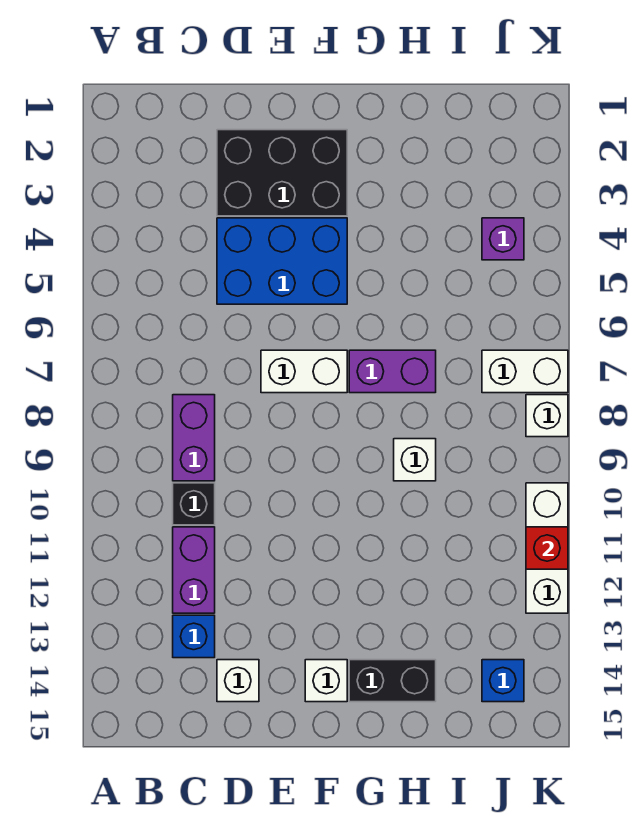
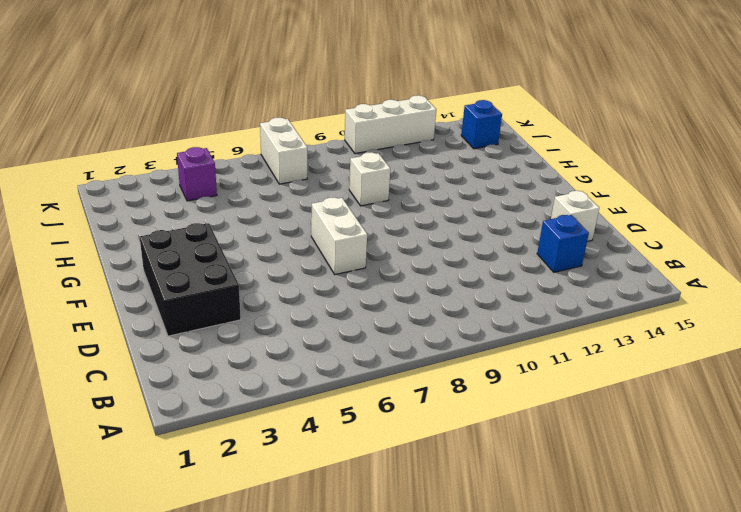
none -> purple 1x2 brick [173,395,215,481]
none -> black 1x1 brick [173,483,215,525]
none -> purple 1x2 brick [173,527,215,613]

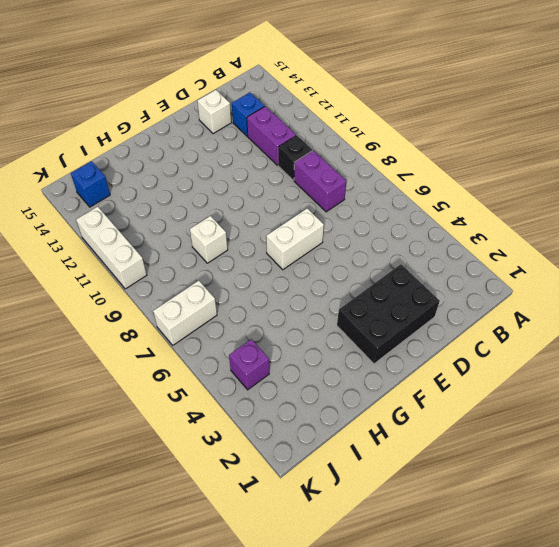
none -> blue 2x3 brick [217,218,347,304]
none -> white 1x1 brick [305,660,347,702]
none -> purple 1x2 brick [349,350,436,393]

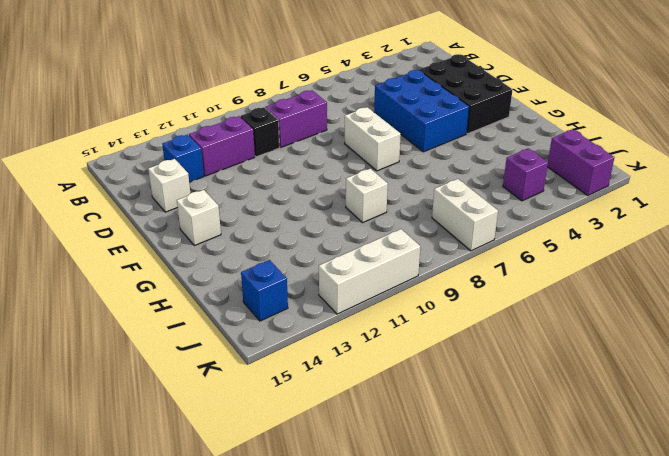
purple 1x2 brick [548,129,614,196] -> purple 1x2 brick moved to [349,350,436,393]
none -> black 1x2 brick [349,660,436,702]
none -> white 1x1 brick [526,395,568,437]
none -> red 1x1 brick [526,527,568,569]

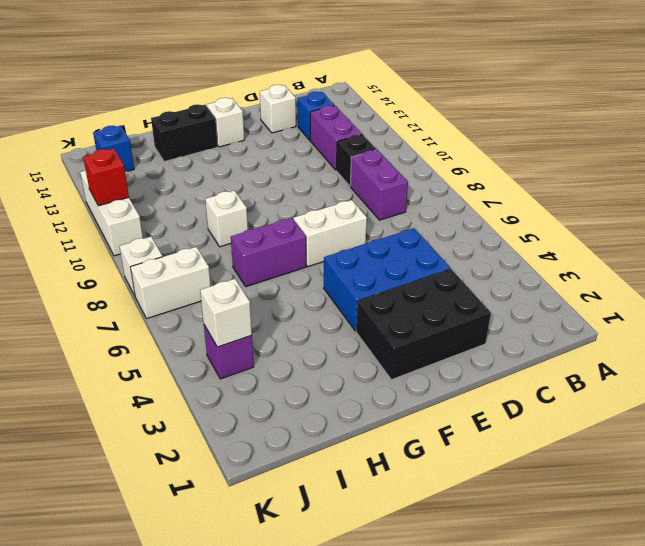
white 1x1 brick [200,279,252,347] -> none

